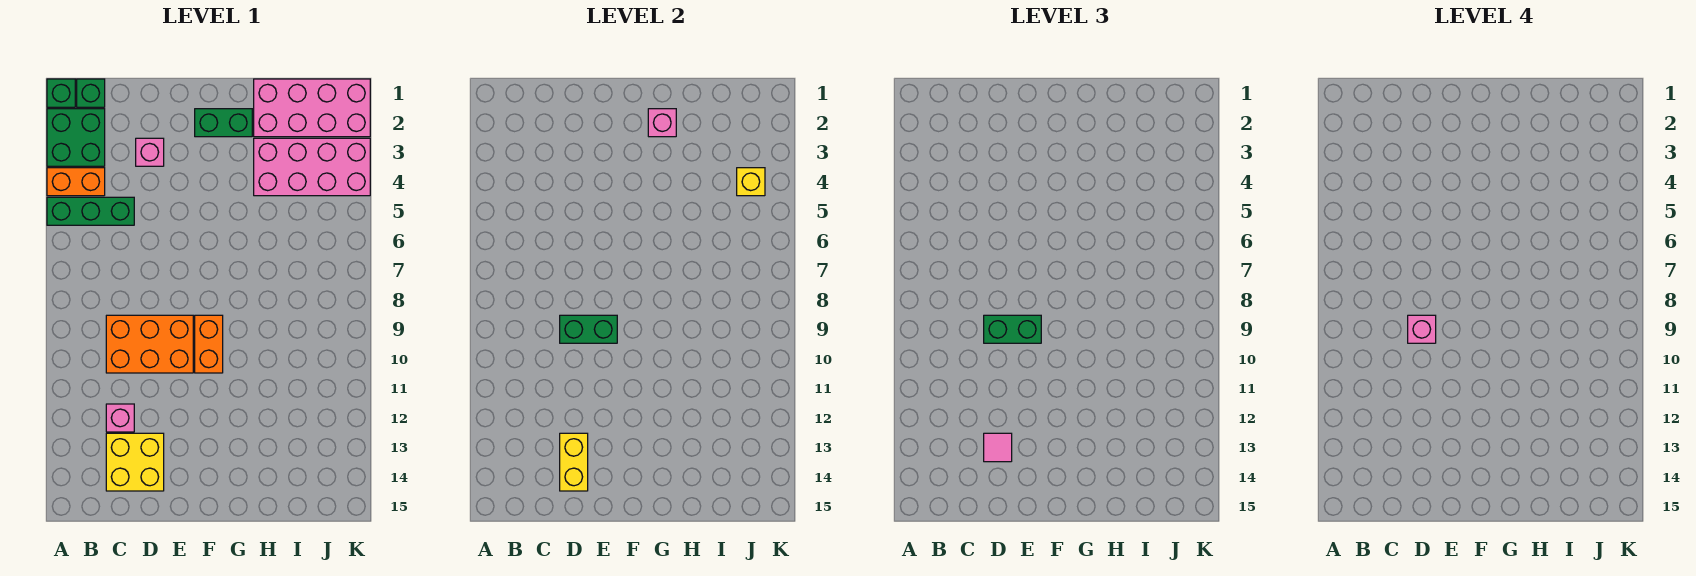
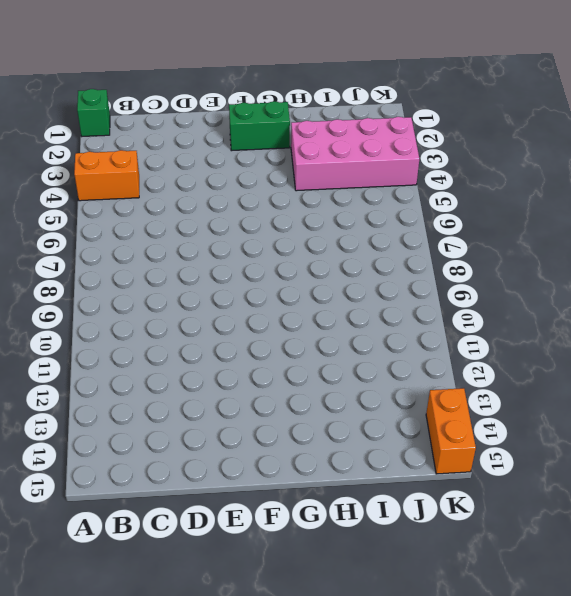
orange 1x2 brick [426,388,476,474] -> orange 1x2 brick moved to [195,315,223,373]
none -> green 2x2 brick [47,109,105,166]
none -> green 1x3 brick [47,197,134,225]
none -> green 1x1 brick [77,79,105,107]

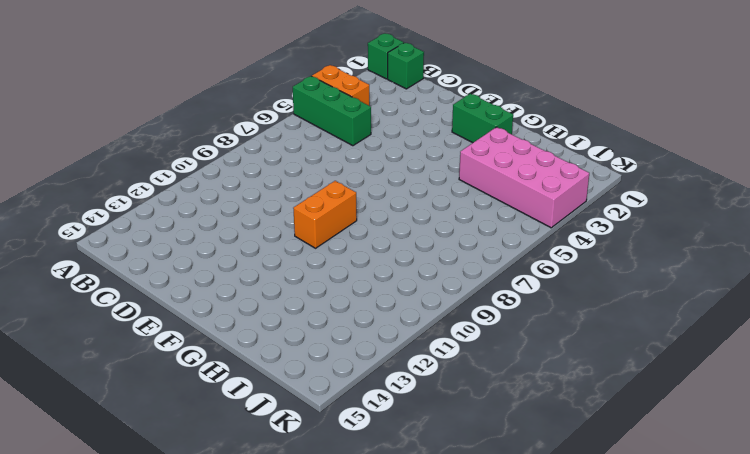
none -> green 2x2 brick [47,109,105,166]
none -> orange 2x3 brick [106,315,193,373]
none -> pink 1x1 brick [106,404,134,432]

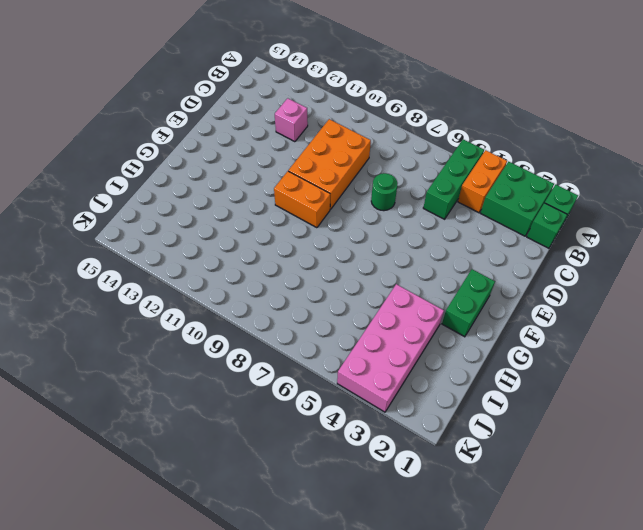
green 1x1 round brick [371,173,398,211] -> none
none -> yellow 2x2 brick [106,433,164,491]
none -> pink 1x1 brick [136,138,164,166]
none -> pink 2x4 brick [254,79,370,137]

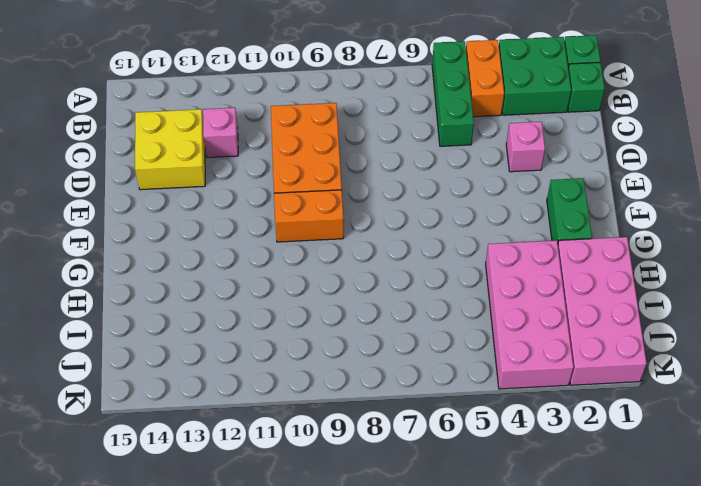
none -> green 1x2 brick [560,315,617,343]
none -> yellow 1x2 brick [560,433,588,491]
none -> pink 1x1 brick [648,109,676,137]

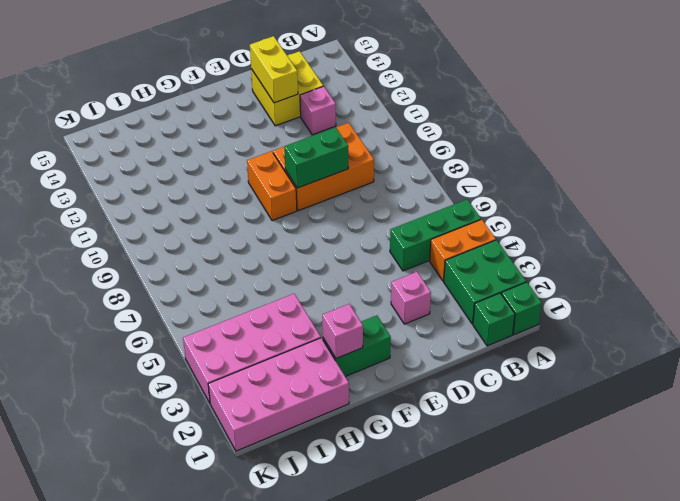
none -> yellow 1x1 brick [737,168,765,196]
none -> green 1x2 brick [984,315,1041,343]
none -> pink 1x1 tile [984,433,1012,462]

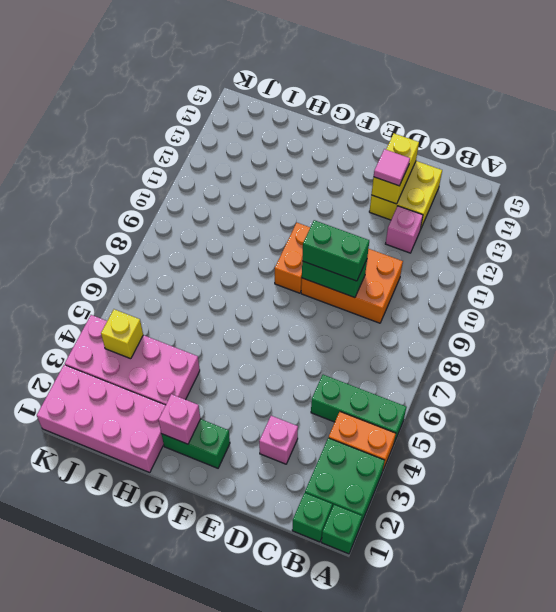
none -> pink 1x1 brick [1408,315,1436,343]

